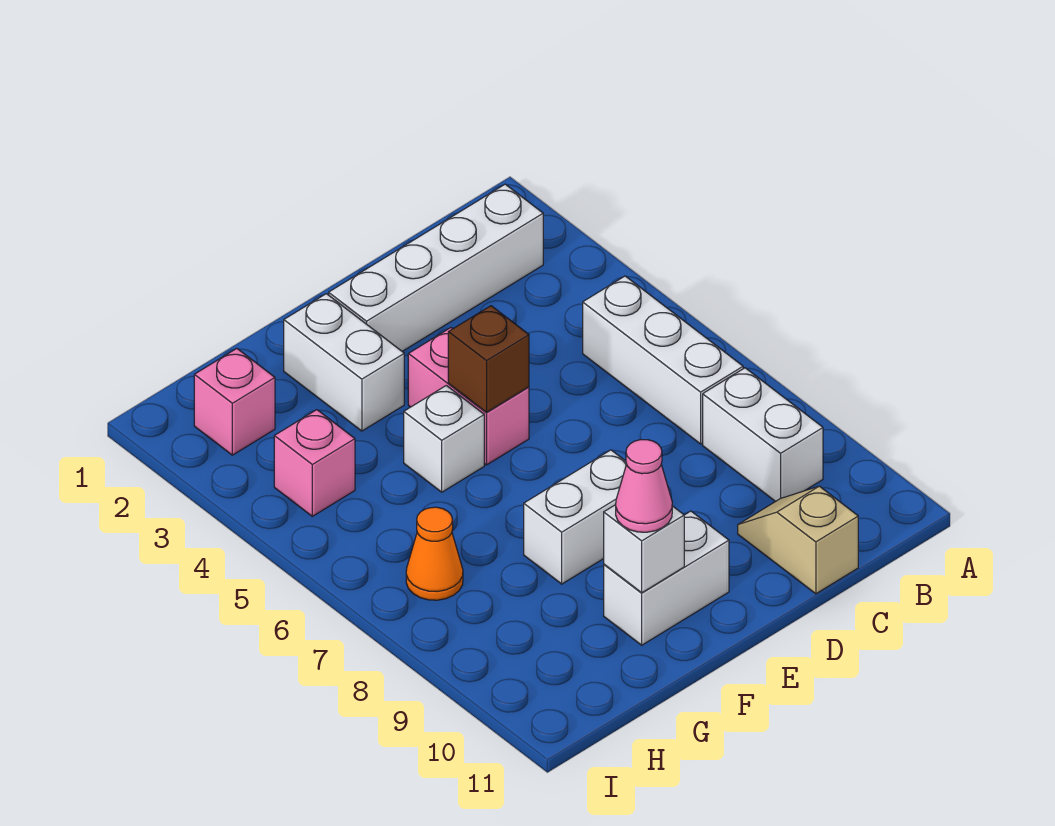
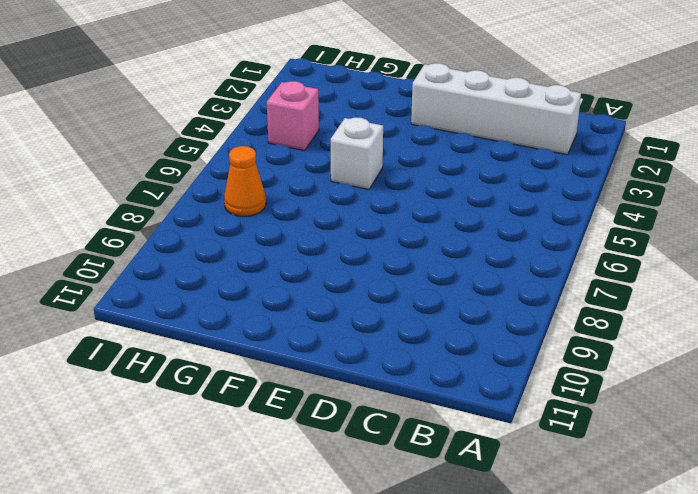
none -> white 1x3 brick [583,276,743,444]
none -> white 1x2 brick [703,368,823,502]
none -> tan 1x2 slope [738,486,858,594]

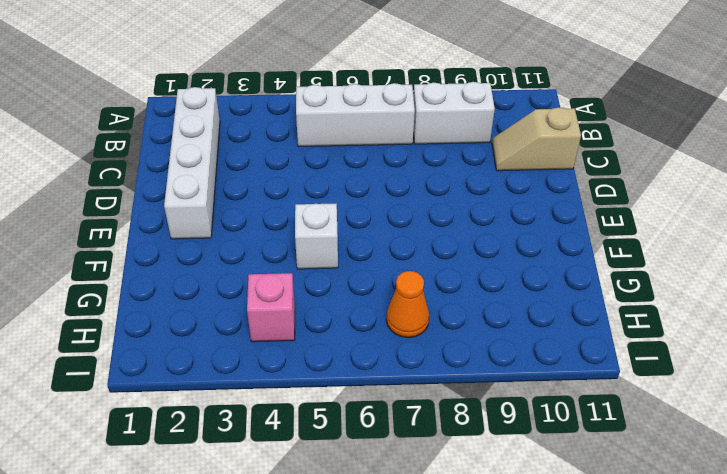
none -> pink 1x2 brick [408,328,529,465]
none -> white 1x2 brick [524,450,627,584]
none -> white 1x2 brick [604,511,729,645]

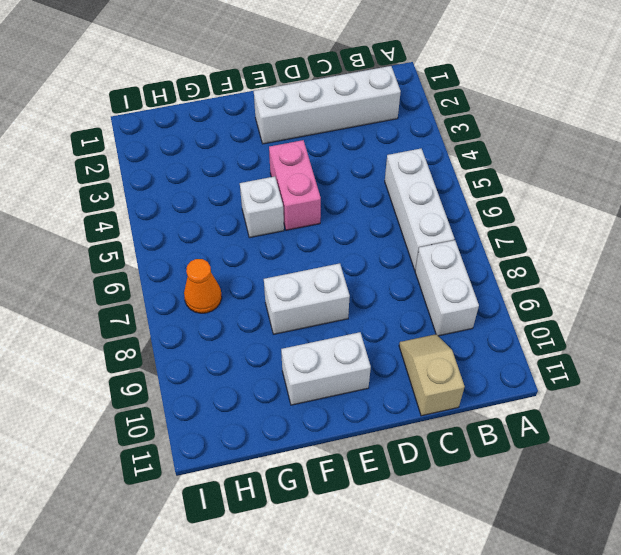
none -> white 1x2 brick [284,294,404,431]
none -> pink 1x1 brick [194,349,275,455]
none -> pink 1x1 brick [274,410,355,516]

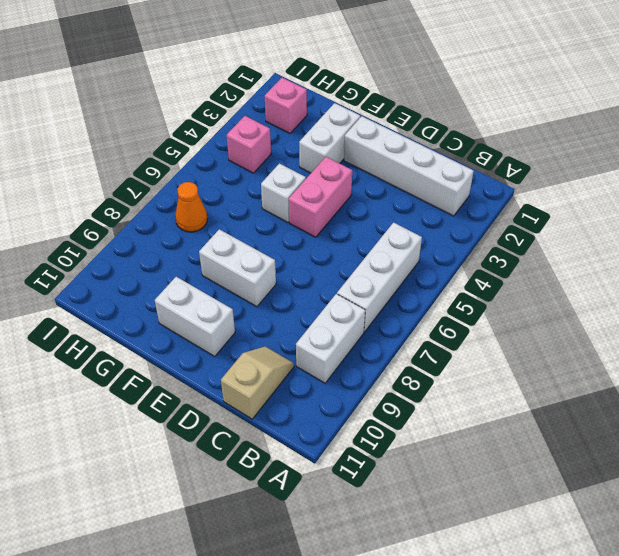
none -> brown 1x1 brick [448,306,529,412]
none -> white 1x1 brick [604,505,684,593]
none -> pink 1x1 cone [616,440,672,532]

